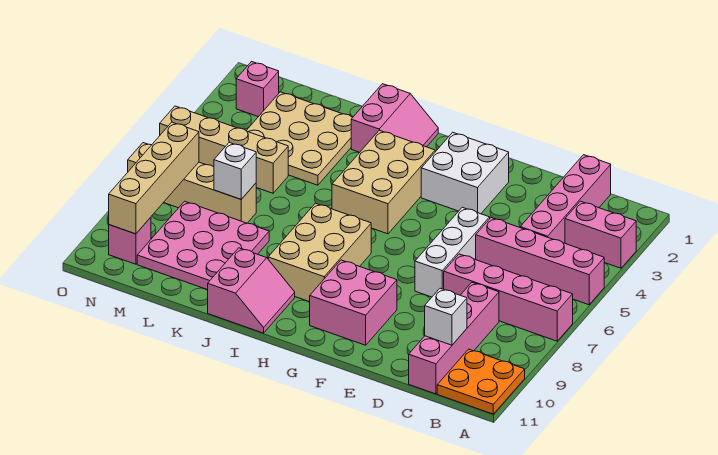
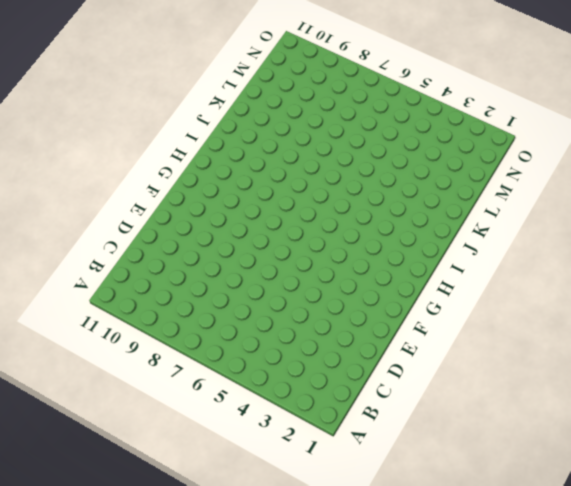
none -> pink 1x2 brick [565,201,636,268]
none -> pink 1x4 brick [476,217,604,305]
none -> pink 1x4 brick [444,254,573,341]

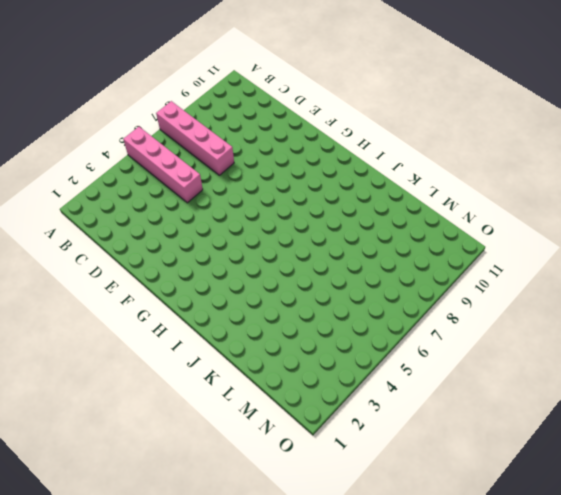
none -> pink 1x2 brick [565,201,636,268]
none -> orange 2x2 plate [437,349,525,414]
none -> pink 1x4 brick [520,155,611,243]

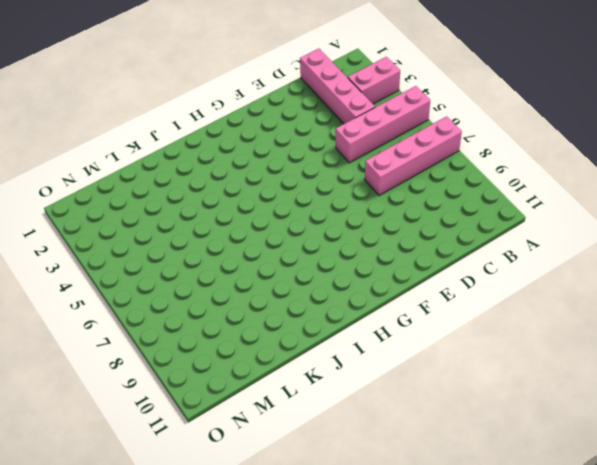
none -> orange 2x2 plate [437,349,525,414]
none -> pink 1x4 brick [409,282,499,394]
none -> white 1x3 brick [415,207,490,297]

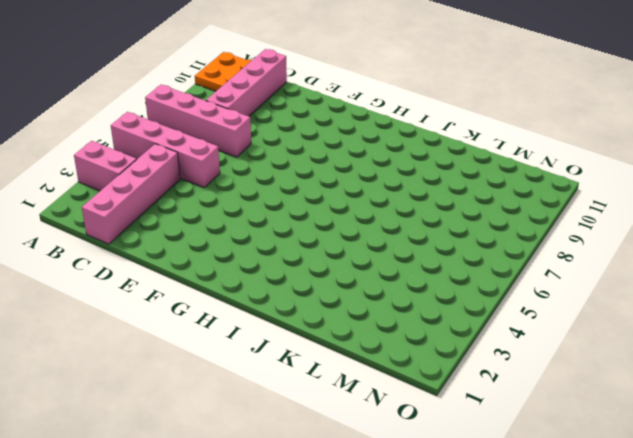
none -> white 1x3 brick [415,207,490,297]
none -> white 2x2 brick [421,132,509,214]
none -> pink 2x2 brick [310,260,397,345]

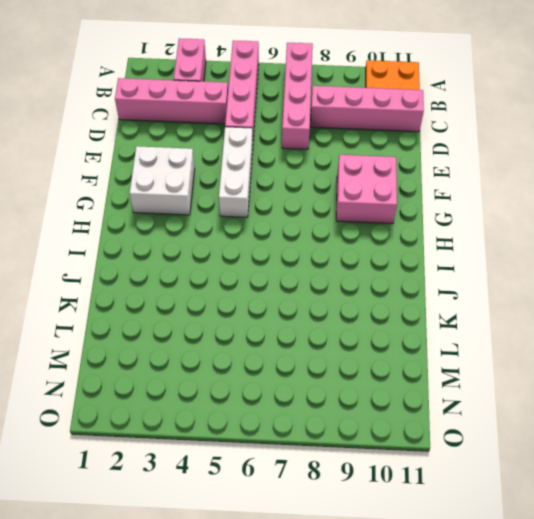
white 1x3 brick [219,127,253,217] -> white 1x3 brick turned to [415,207,490,297]
none -> tan 2x3 brick [332,130,435,234]
none -> tan 2x3 brick [268,203,372,302]
none -> pink 2x2 slope [351,84,438,152]

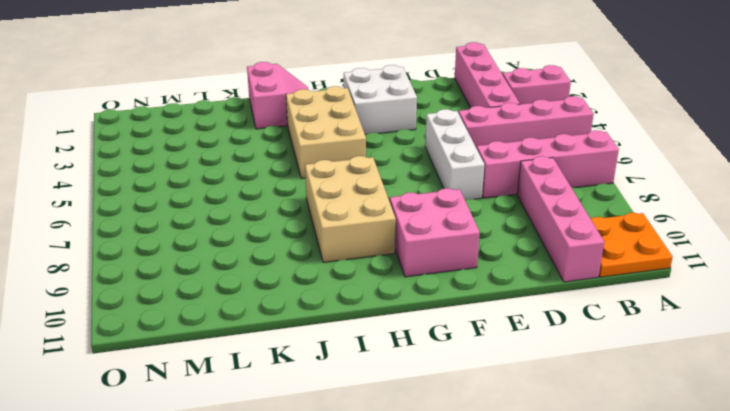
none -> pink 2x2 slope [208,248,295,333]
none -> tan 3x3 plate [246,92,352,185]
none -> pink 3x3 plate [137,201,269,290]

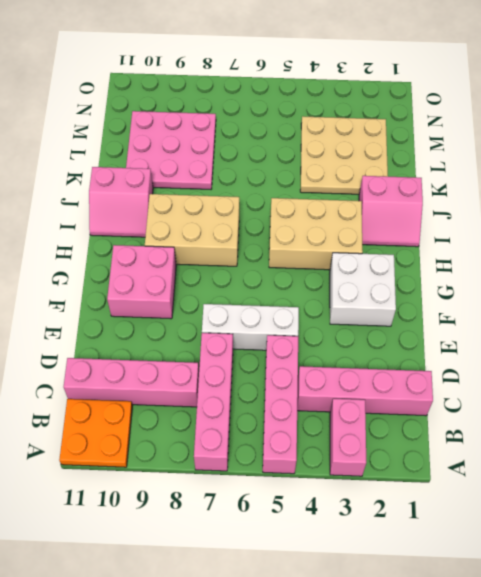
none -> tan 1x4 brick [160,106,288,193]
none -> tan 1x4 brick [128,143,256,223]
none -> pink 1x1 brick [236,62,279,117]

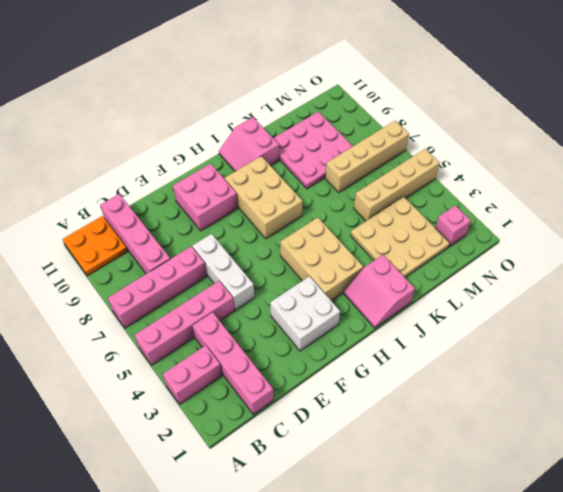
none -> pink 1x1 brick [109,217,151,264]
none -> white 1x1 brick [425,288,467,345]
none -> white 1x1 brick [214,142,256,199]

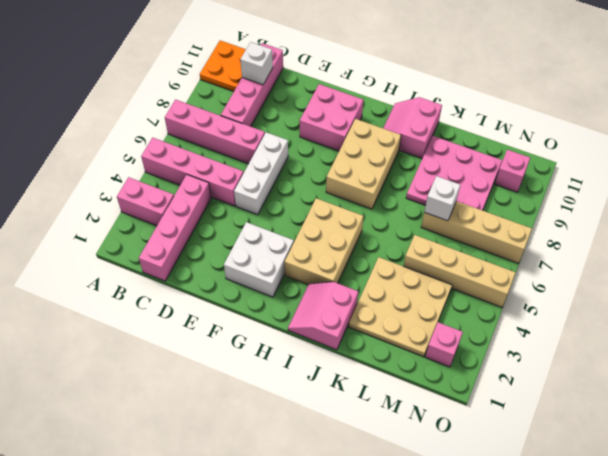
none -> tan 1x4 brick [109,122,199,234]

